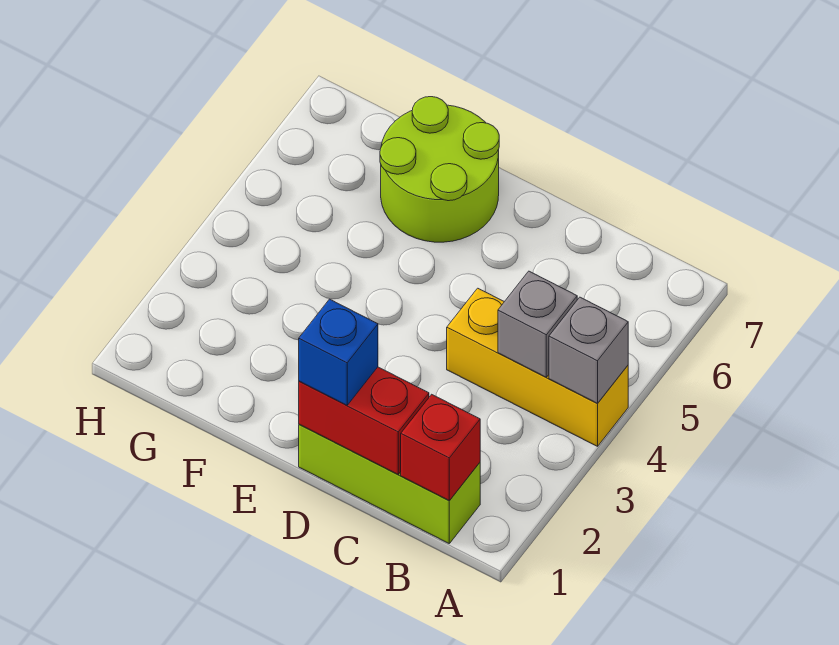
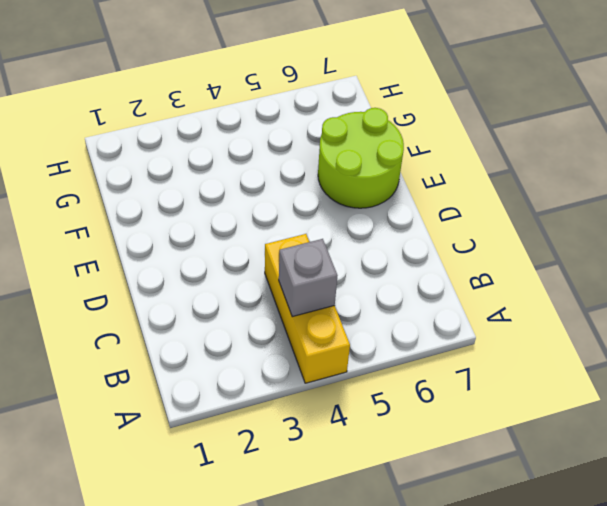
none -> lime 1x3 brick [299,424,480,543]
none -> grey 1x1 brick [549,297,628,404]

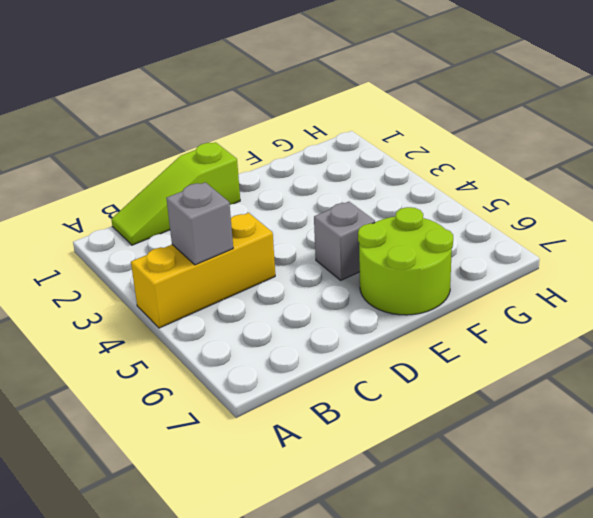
lime 1x3 slope [111,142,240,245] -> lime 1x3 brick [299,424,480,543]
grey 1x1 brick [314,202,375,280] -> grey 1x1 brick moved to [549,297,628,404]
none -> red 1x1 brick [401,394,480,501]
none -> red 1x2 brick [299,367,429,474]

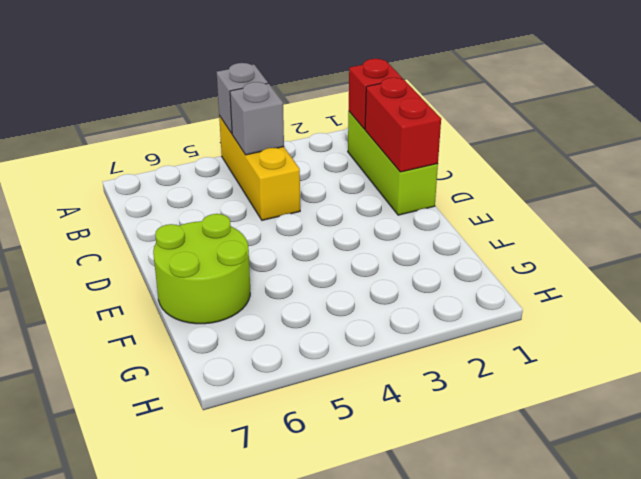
none -> blue 1x1 brick [299,299,378,405]

